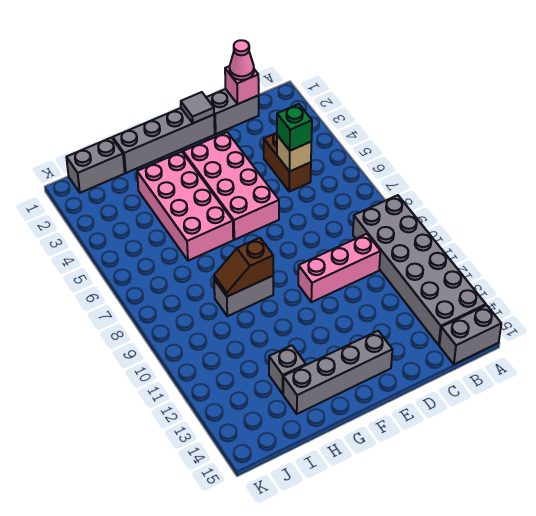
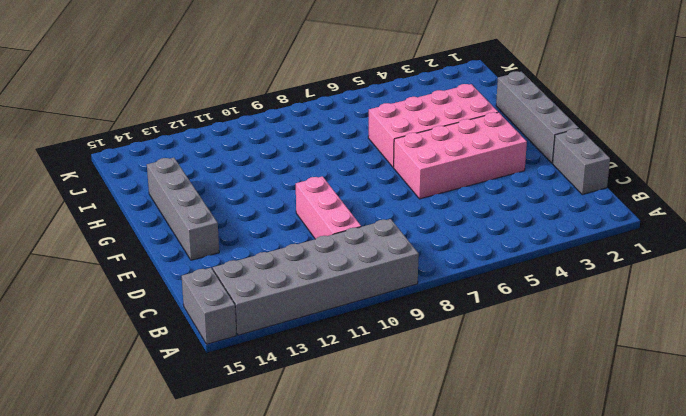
none -> brown 1x2 brick [264,133,311,192]
none -> grey 1x2 brick [214,276,273,316]
none -> grey 1x1 brick [269,345,306,394]

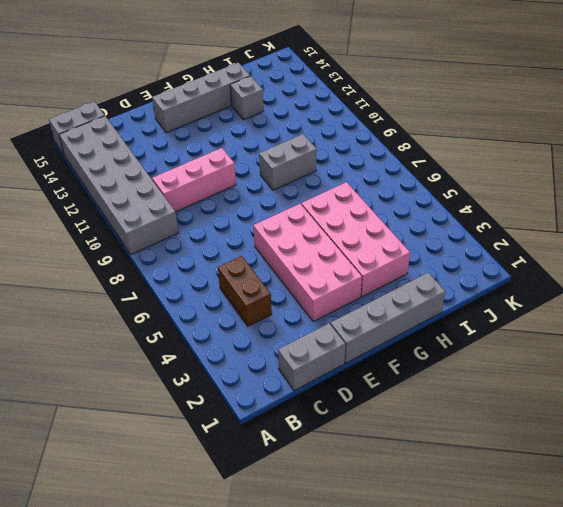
none -> grey 1x2 brick [66,138,125,193]
none -> pink 1x1 brick [225,66,259,104]
none -> tan 1x1 brick [277,135,311,172]

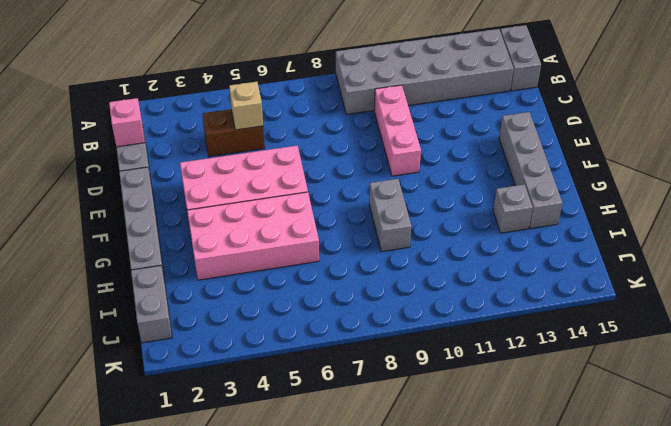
none -> grey 1x1 tile [181,92,214,123]
none -> brown 1x2 slope [214,238,273,297]
none -> pink 1x1 cone [229,40,254,80]

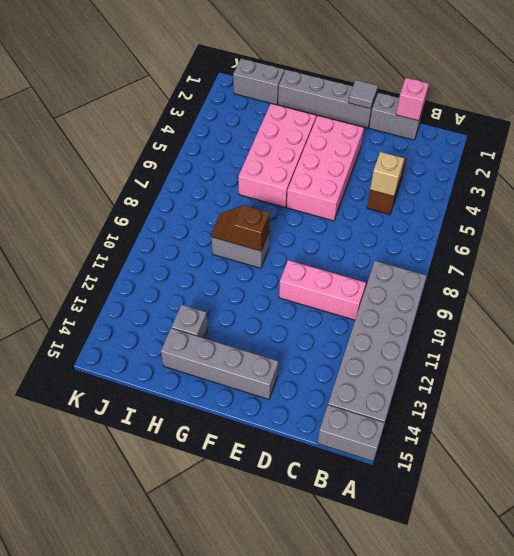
none -> pink 1x1 cone [229,40,254,80]
none -> green 1x1 brick [277,104,312,151]

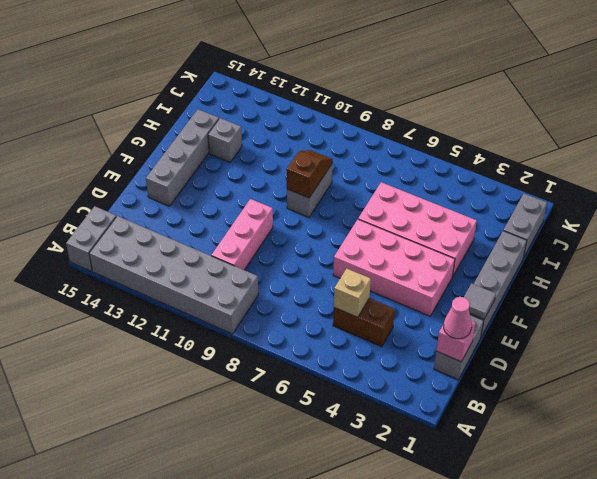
none -> green 1x1 brick [277,104,312,151]

